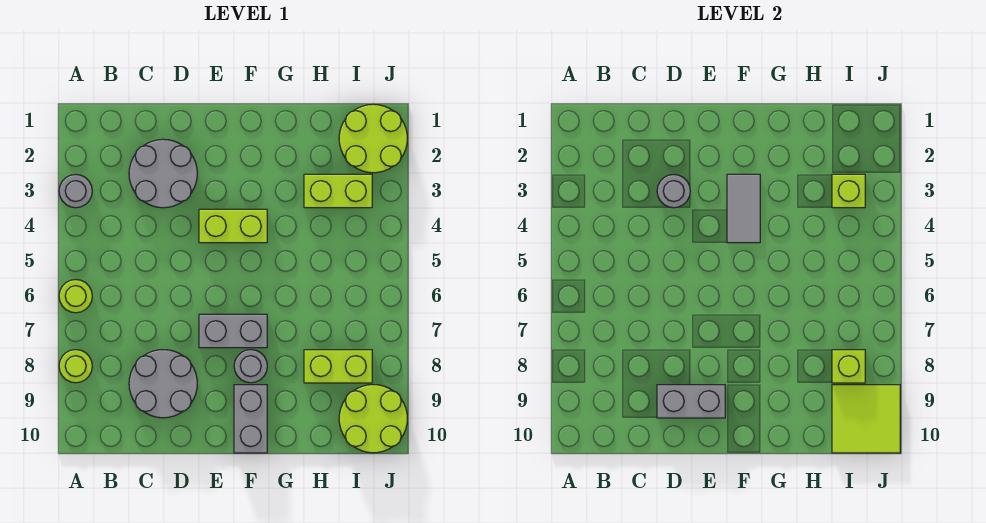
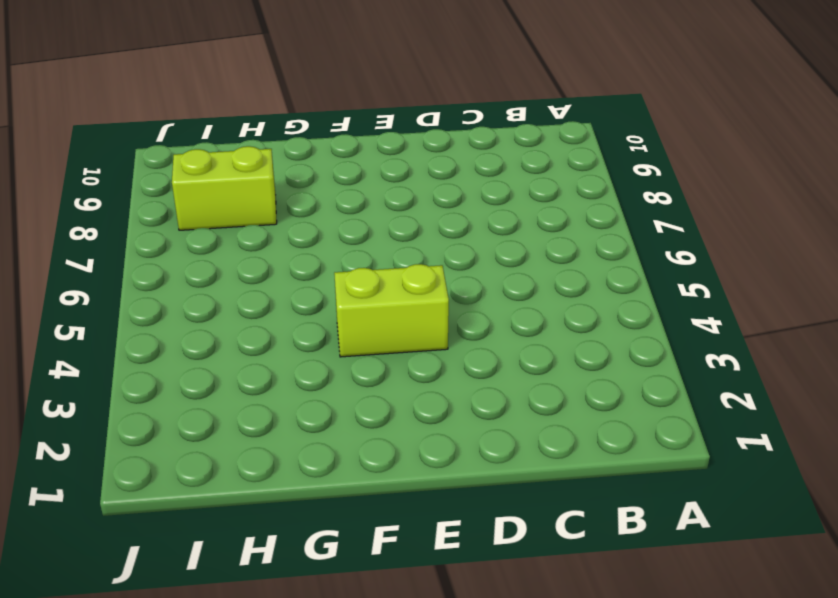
none -> grey 1x1 round brick [59,174,92,208]
none -> lime 1x1 round brick [59,280,92,313]
none -> lime 1x1 round brick [59,350,92,383]

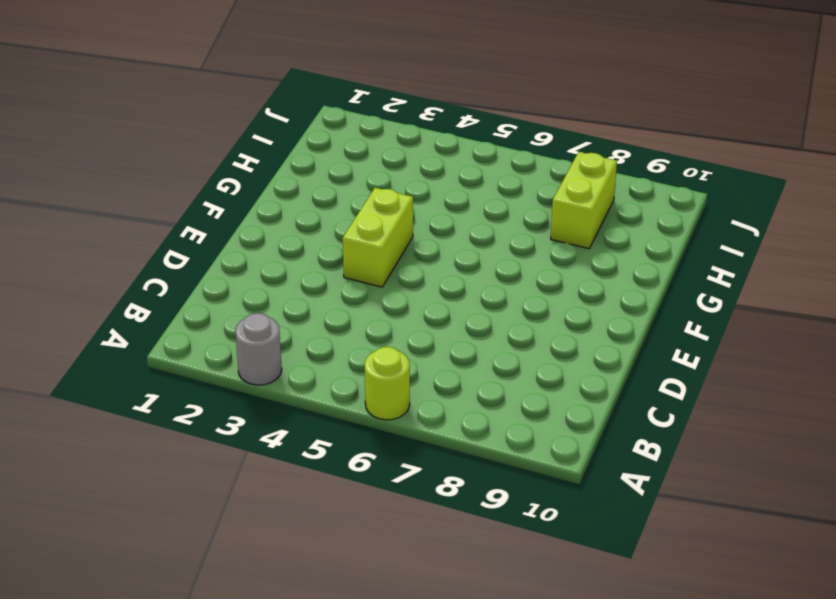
none -> lime 1x1 round brick [59,350,92,383]
none -> grey 2x2 round brick [129,139,197,208]
none -> grey 2x2 round brick [129,350,197,418]

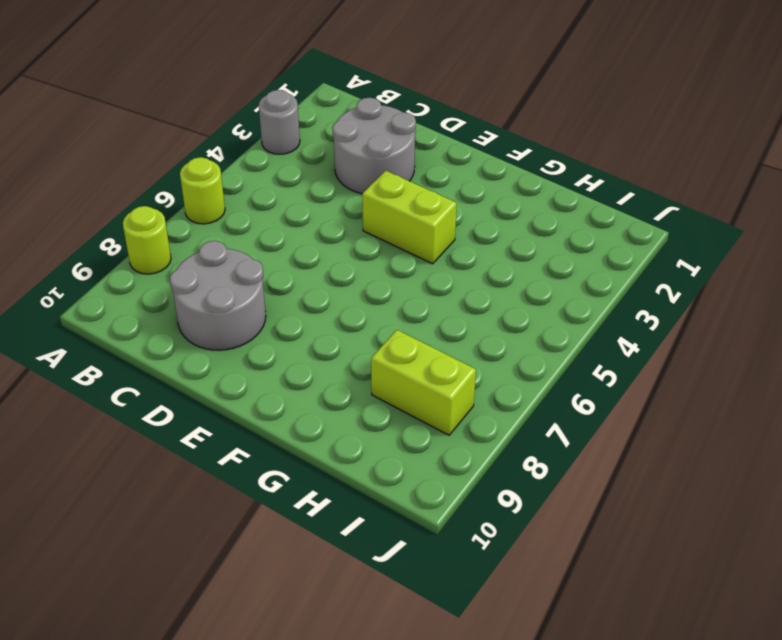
none -> grey 1x2 brick [199,314,267,348]
none -> grey 1x1 round brick [234,350,267,383]
none -> grey 1x2 brick [234,385,267,453]

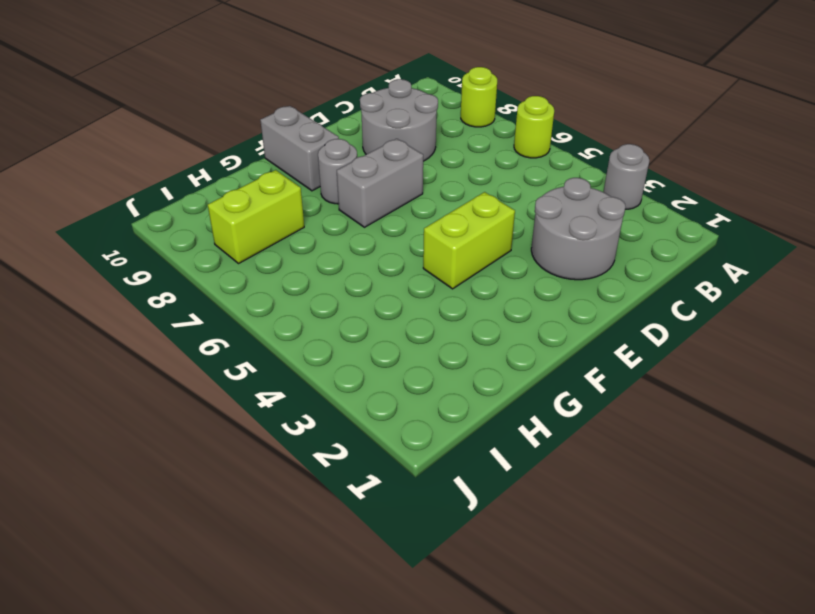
none -> lime 1x2 brick [304,174,372,208]
none -> lime 2x2 round brick [339,104,407,173]
none -> lime 2x2 round brick [339,385,407,453]

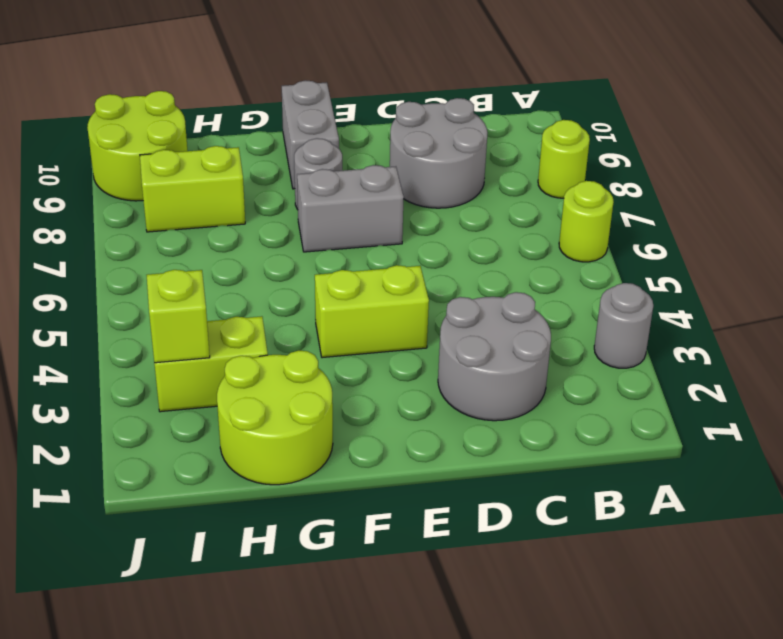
lime 2x2 round brick [217,351,333,485] -> lime 2x2 round brick moved to [339,104,407,173]
none -> grey 1x1 round brick [657,174,690,208]
none -> grey 1x2 brick [657,385,725,418]
none -> grey 1x2 tile [727,174,760,243]

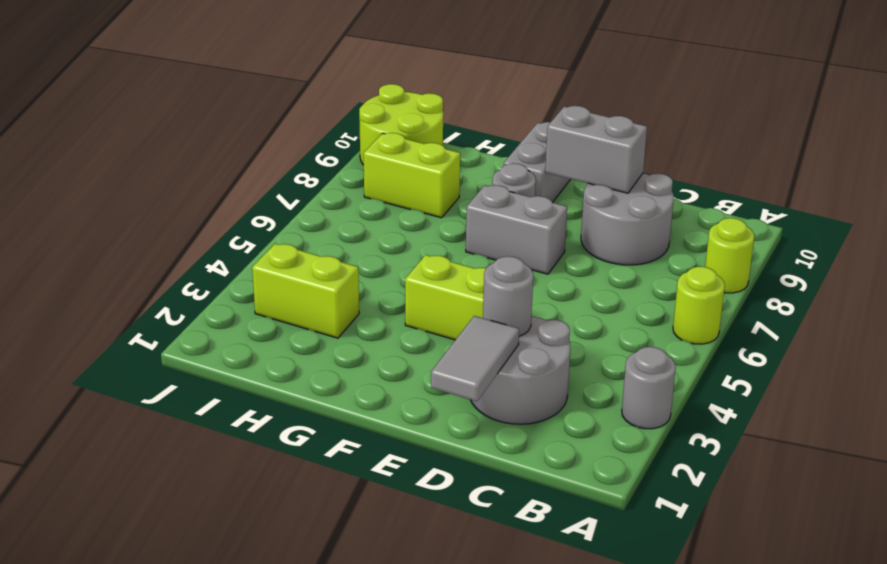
grey 1x2 tile [431,316,519,401] -> grey 1x2 tile moved to [727,174,760,243]
none -> lime 2x2 round brick [339,104,407,173]
none -> lime 1x1 brick [832,174,865,208]
none -> lime 1x1 brick [832,350,865,383]

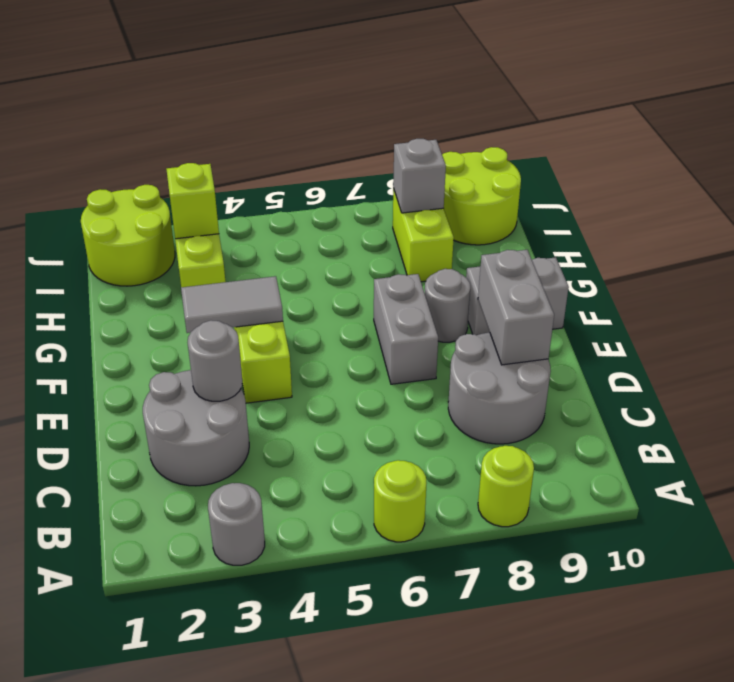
grey 1x1 brick [393,139,446,213] -> lime 1x1 brick [832,350,865,383]
none -> lime 2x2 tile [832,385,900,453]

